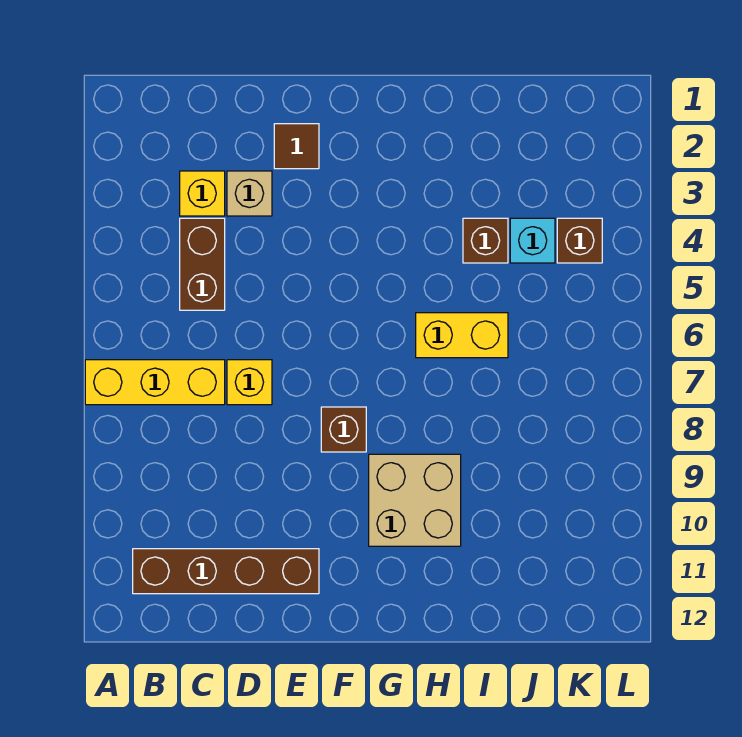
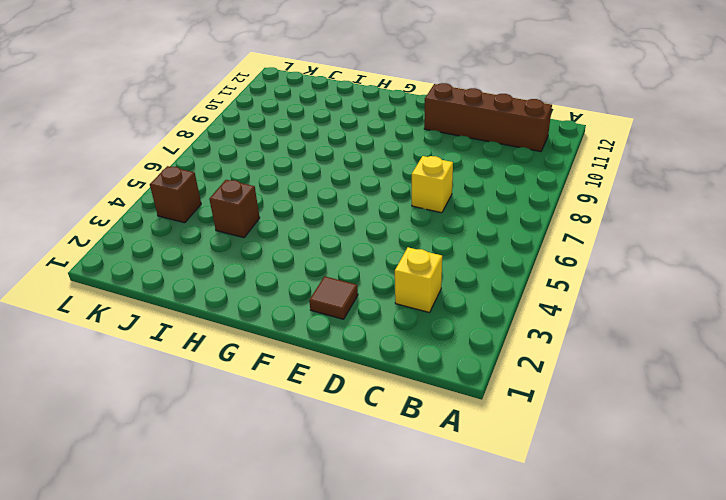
none -> yellow 1x3 brick [85,360,225,405]
none -> brown 1x2 brick [180,218,225,310]
none -> tan 1x1 brick [227,171,272,216]

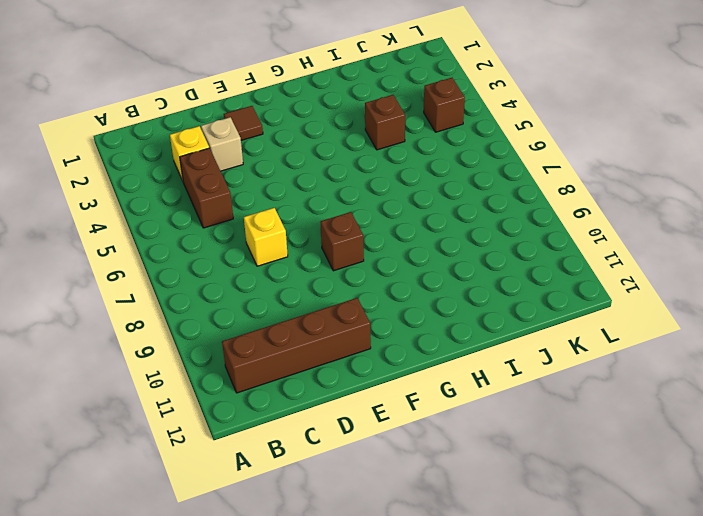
none -> yellow 1x3 brick [85,360,225,405]
none -> tan 2x2 brick [369,454,461,546]
none -> yellow 1x2 brick [416,313,508,358]

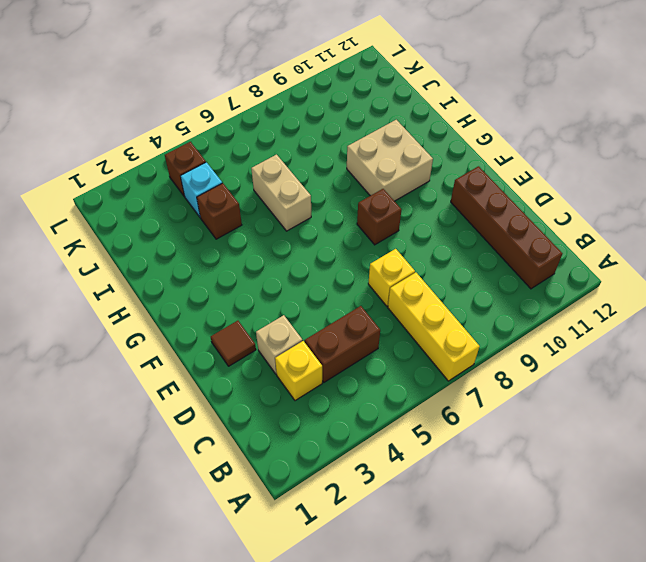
tan 1x2 brick [251,155,311,231] -> yellow 1x2 brick [416,313,508,358]

